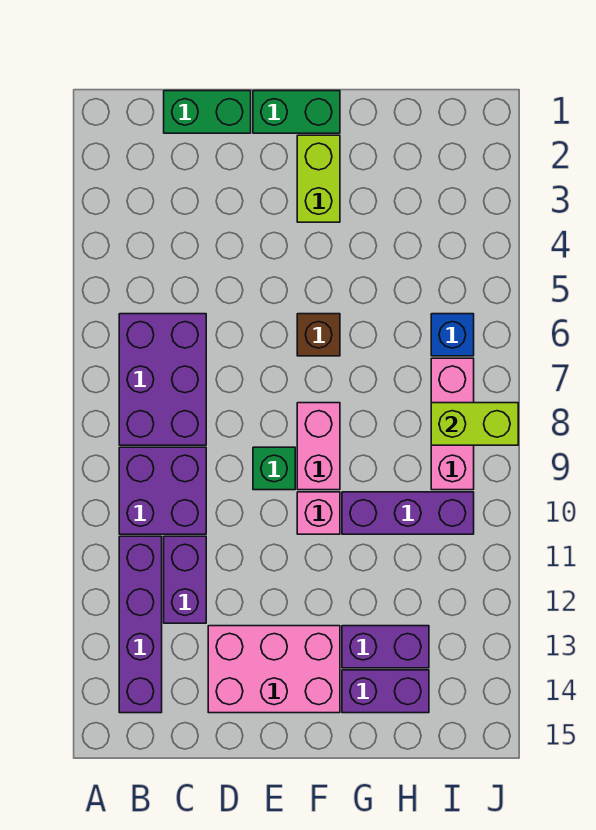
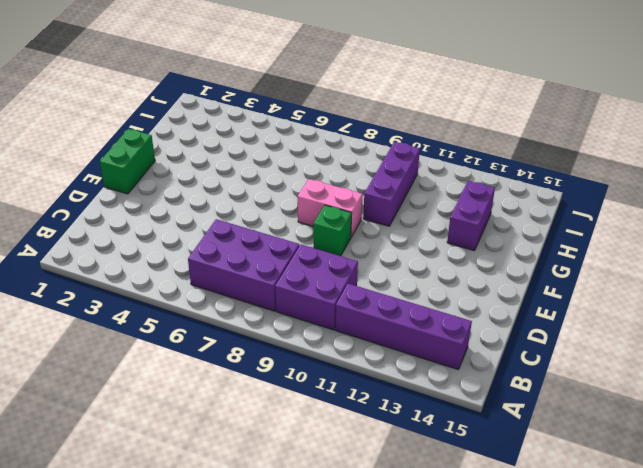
none -> green 1x2 brick [164,91,251,133]
none -> purple 1x2 brick [164,536,206,623]
none -> pink 2x3 brick [208,626,340,713]

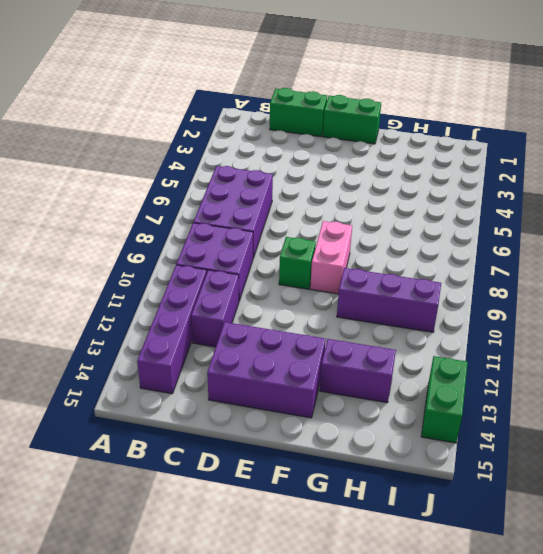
purple 2x3 brick [207,322,326,418] -> pink 2x3 brick [208,626,340,713]
green 1x2 brick [421,356,468,443] -> none
none -> lime 1x2 brick [297,135,340,222]
none -> brown 1x1 brick [297,314,340,356]
none -> pink 1x1 brick [297,492,340,534]

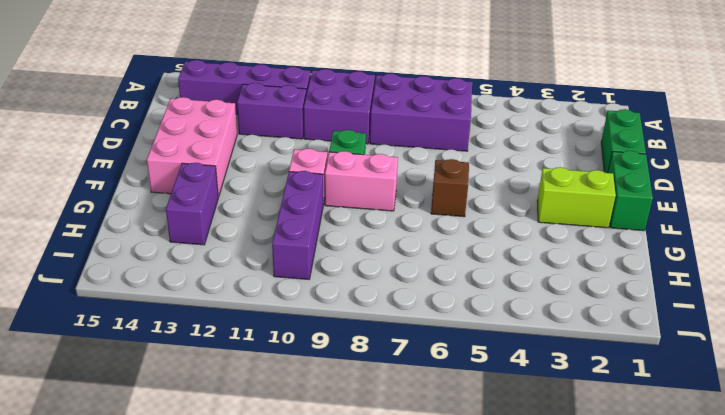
none -> purple 1x2 brick [342,670,429,713]
none -> blue 1x1 brick [431,314,474,356]
none -> pink 1x3 brick [431,358,474,490]

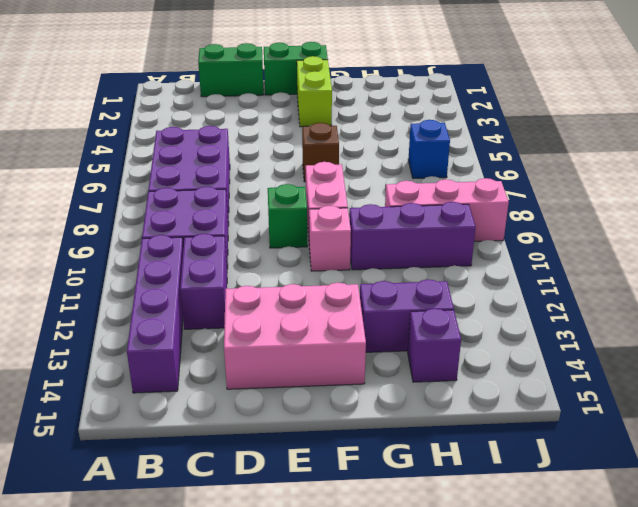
pink 1x3 brick [385,178,509,241] -> pink 1x3 brick turned to [431,358,474,490]
purple 1x1 brick [408,309,461,382] -> purple 1x2 brick [342,670,429,713]
none -> lime 1x2 brick [431,403,518,445]

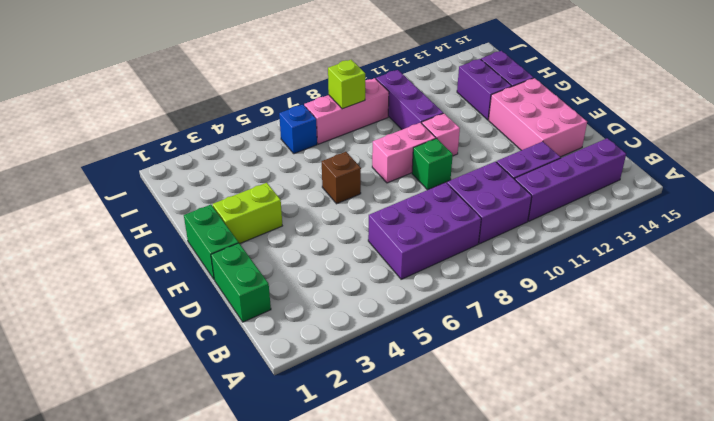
lime 1x1 brick [328,60,365,109] -> lime 1x2 brick [431,403,518,445]

